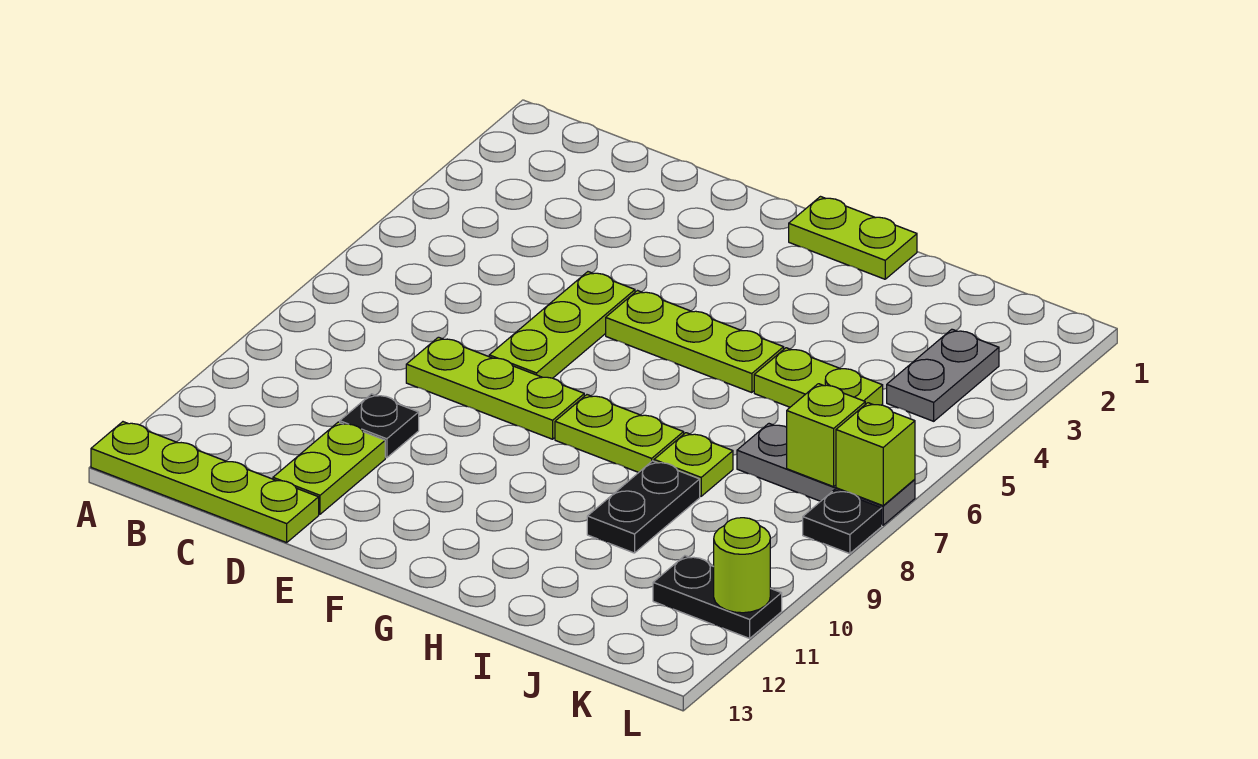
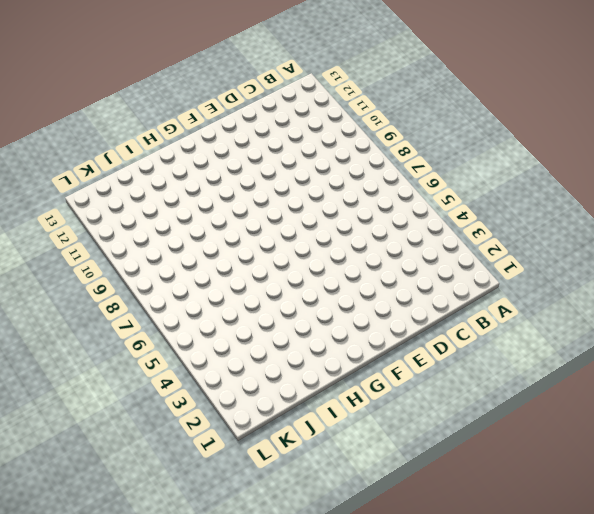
none -> lime 1x4 plate [91,422,319,543]
none -> lime 1x3 plate [406,337,584,439]
none -> black 1x1 plate [340,394,419,458]

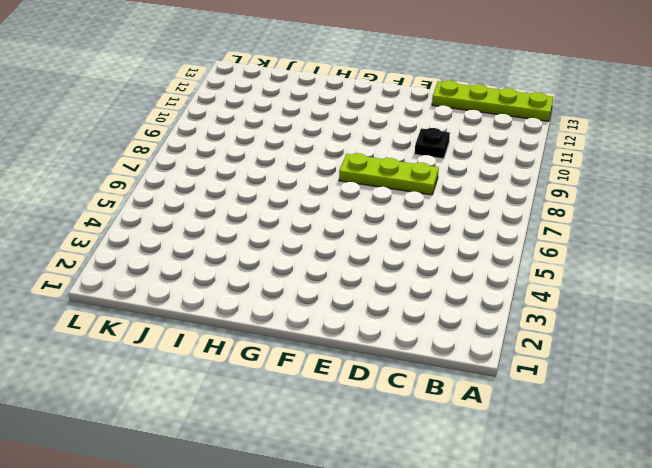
none -> lime 1x2 plate [273,422,385,514]
none -> lime 1x3 plate [489,272,635,378]
none -> lime 1x3 plate [606,291,784,393]

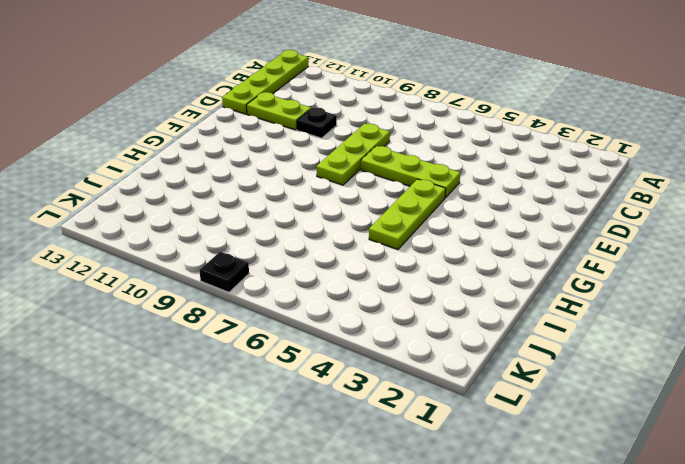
none -> lime 1x2 plate [789,197,917,279]
none -> lime 1x2 plate [555,395,684,472]
none -> lime 1x2 plate [754,348,883,407]

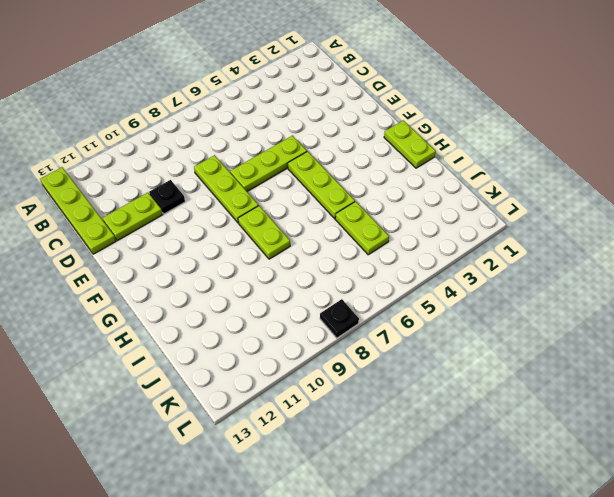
none -> lime 1x1 plate [654,433,733,496]
none -> black 1x2 plate [587,461,700,553]
none -> grey 1x3 plate [737,424,915,525]

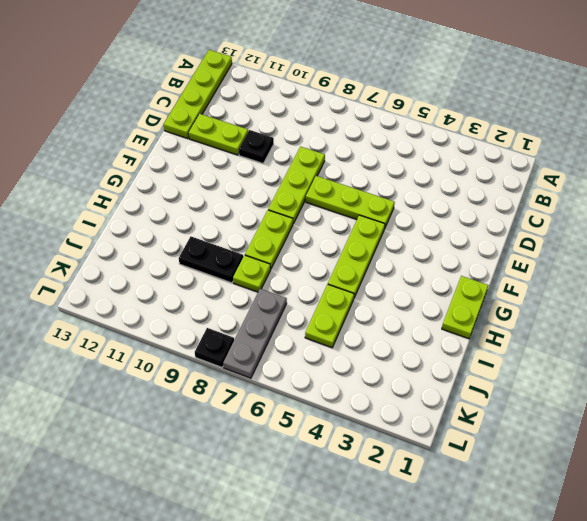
none -> grey 1x2 plate [887,329,999,421]
none -> black 1x2 plate [653,556,782,638]
none -> lime 1x1 brick [787,384,865,487]

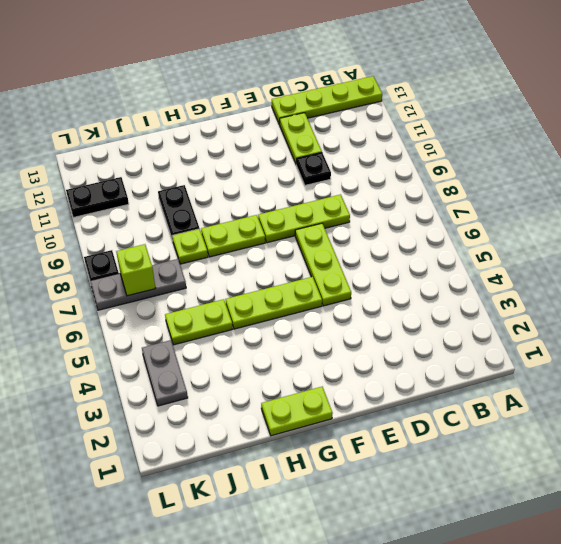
none -> lime 1x1 brick [836,403,915,506]
none -> lime 1x1 round brick [713,518,770,613]

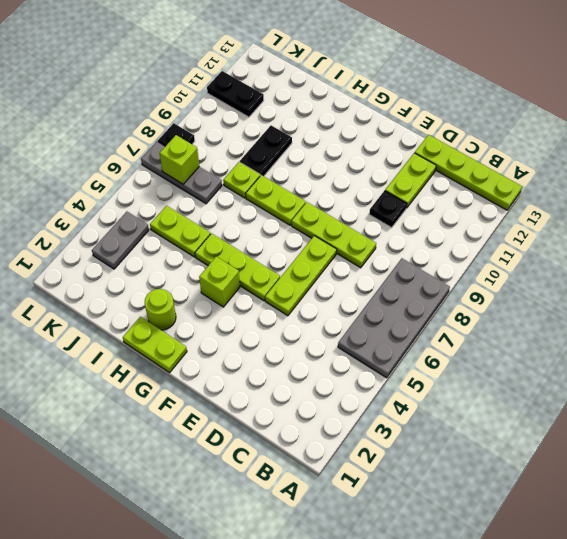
grey 2x4 plate [338,258,450,378] -> none
lime 1x1 brick [199,257,240,307] -> lime 1x1 brick moved to [836,403,915,506]
lime 1x1 round brick [145,289,176,330] -> lime 1x1 round brick moved to [713,518,770,613]

